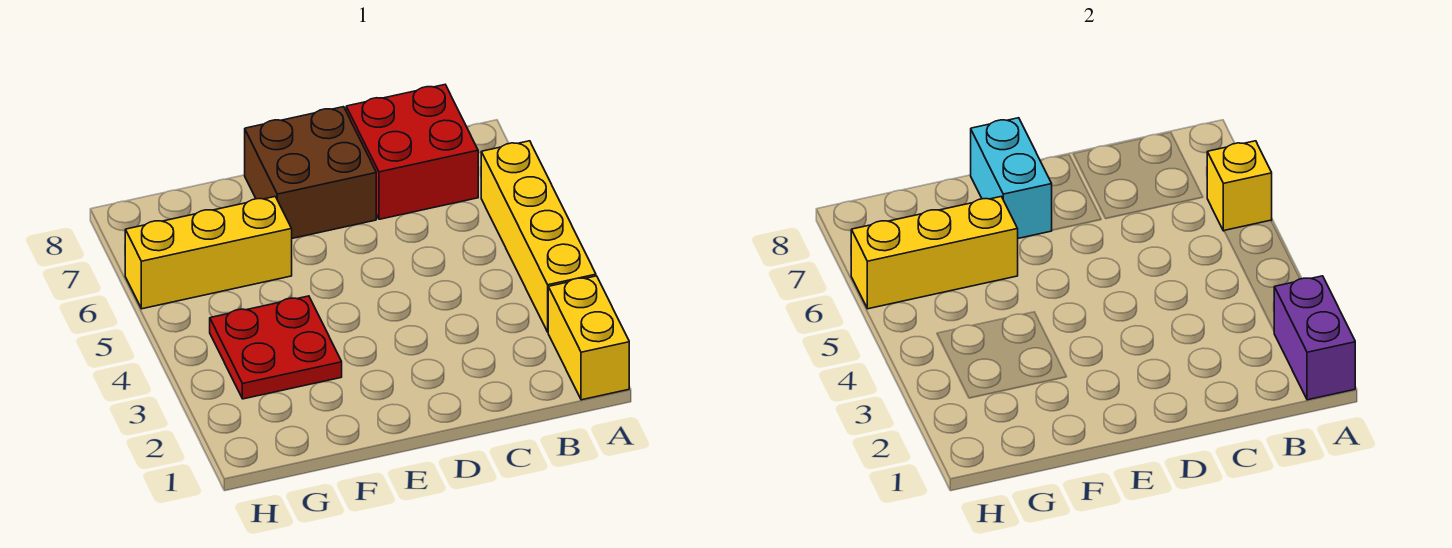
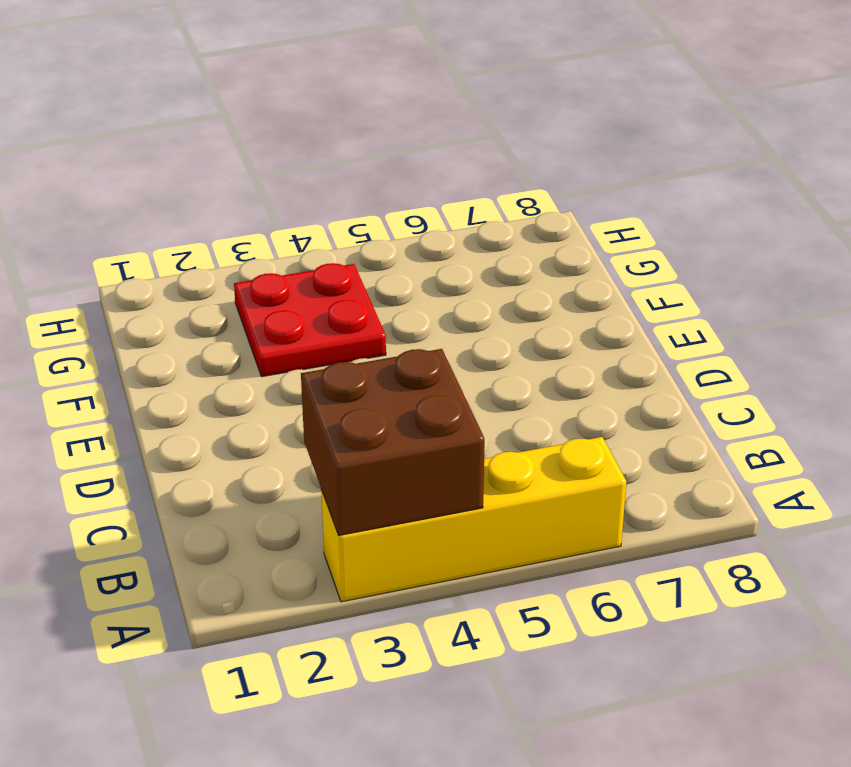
brown 2x2 brick [301,349,485,535] -> brown 2x2 brick moved to [245,107,376,238]
none -> yellow 1x2 brick [548,276,629,400]
none -> red 2x2 brick [346,85,478,219]

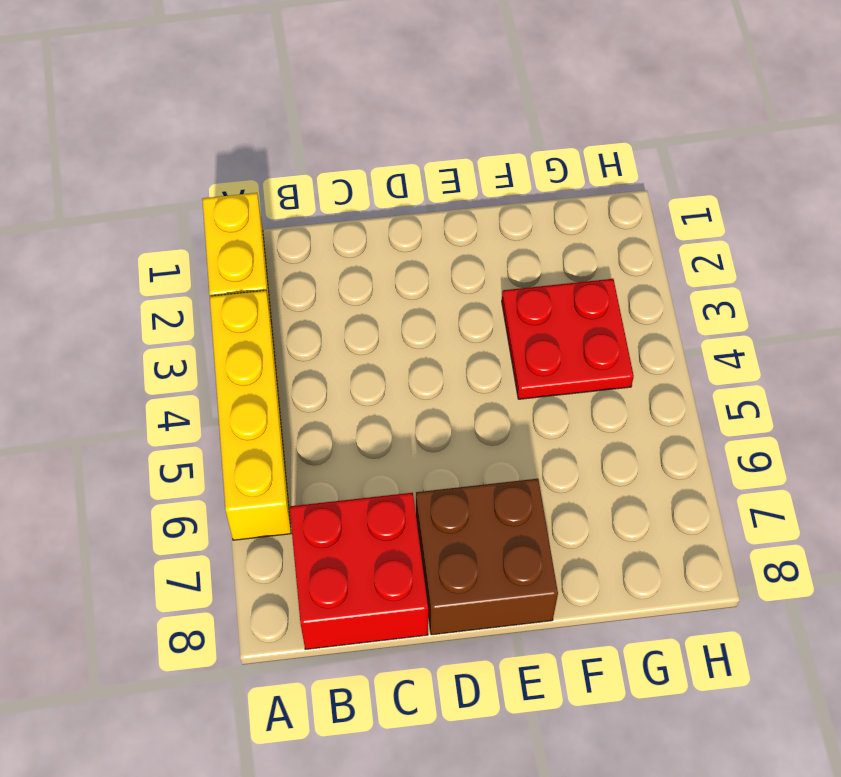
none -> yellow 1x3 brick [125,197,292,309]
none -> purple 1x2 brick [1274,276,1355,400]

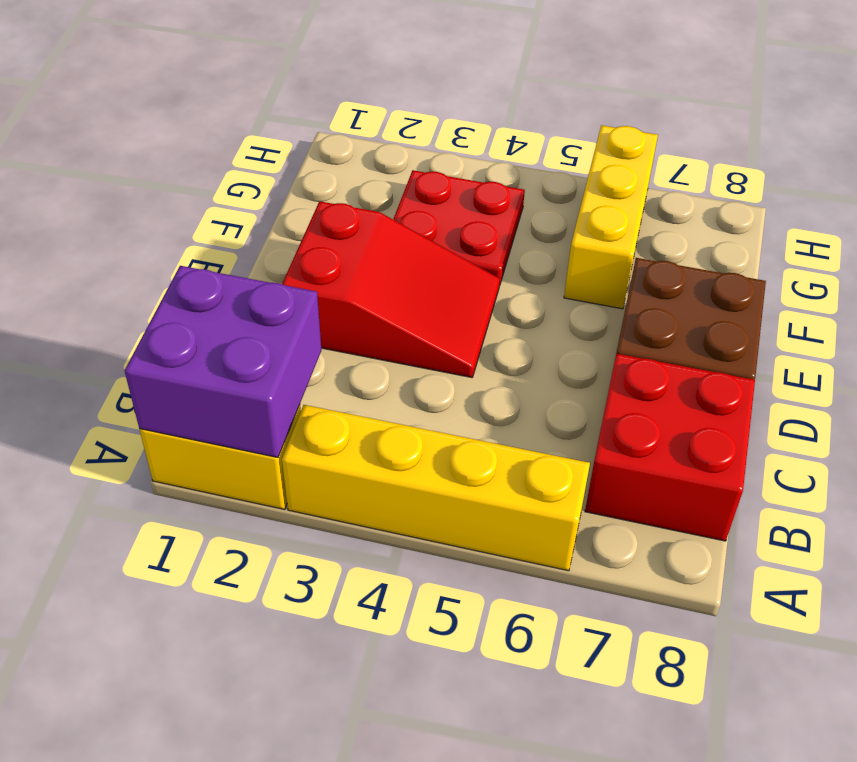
purple 2x2 brick [125,266,321,457] -> purple 1x2 brick [1274,276,1355,400]
red 2x3 slope [282,201,500,378] -> none
none -> yellow 1x1 brick [1207,141,1272,231]
none -> cyan 1x2 brick [971,118,1052,238]

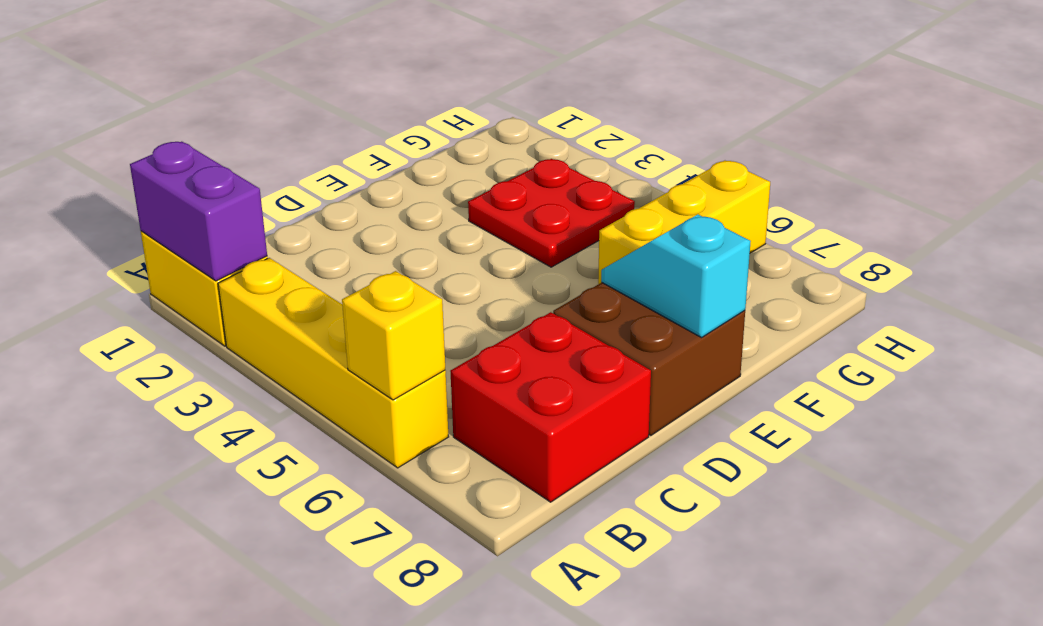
cyan 1x2 slope [601,214,751,338] -> cyan 1x2 brick [971,118,1052,238]
none -> yellow 1x3 brick [851,197,1018,309]

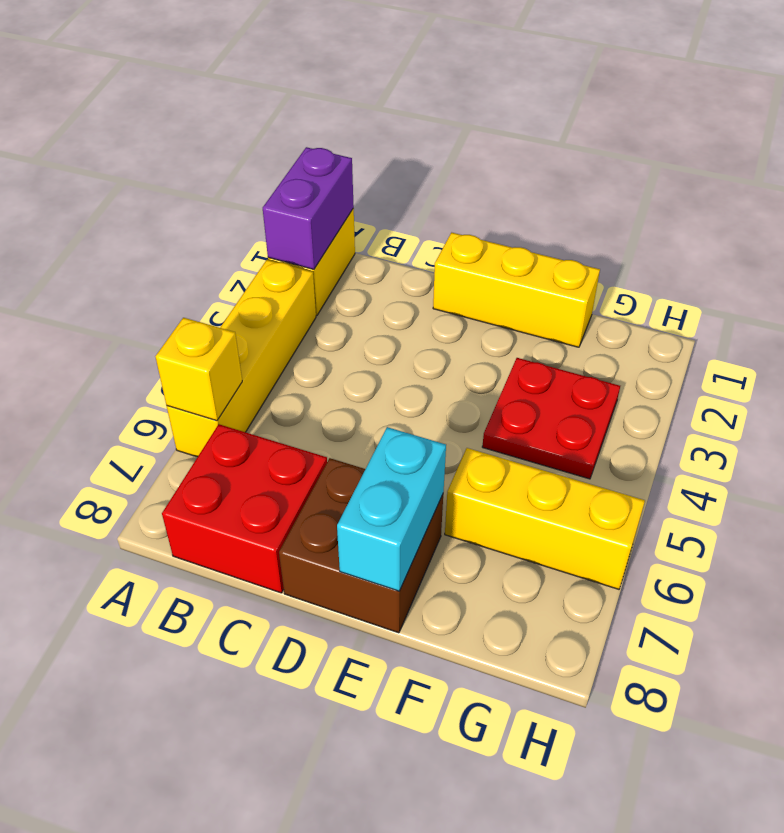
yellow 1x3 brick [433,233,600,347] -> yellow 1x3 brick moved to [851,197,1018,309]

